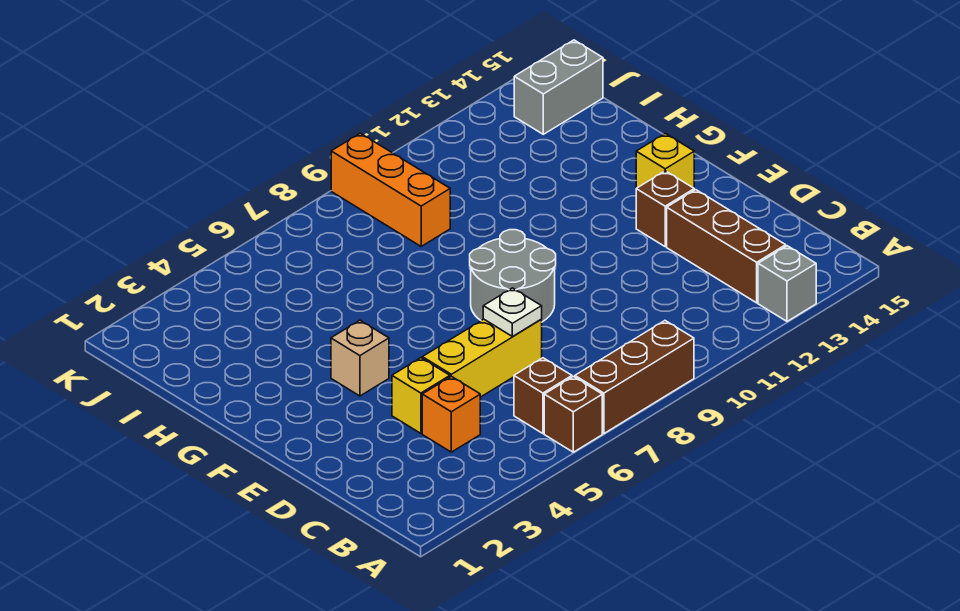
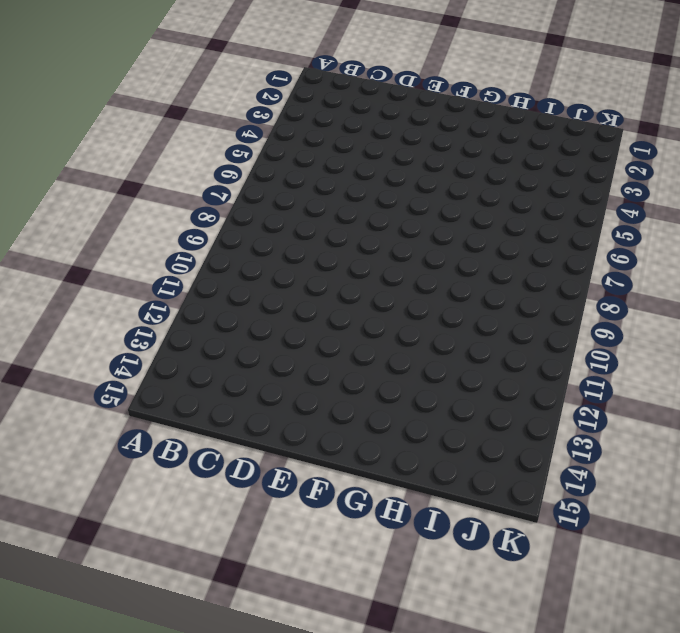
none -> brown 1x1 brick [544,377,602,452]
none -> brown 1x3 brick [575,321,694,434]
none -> grey 1x1 brick [758,246,816,321]

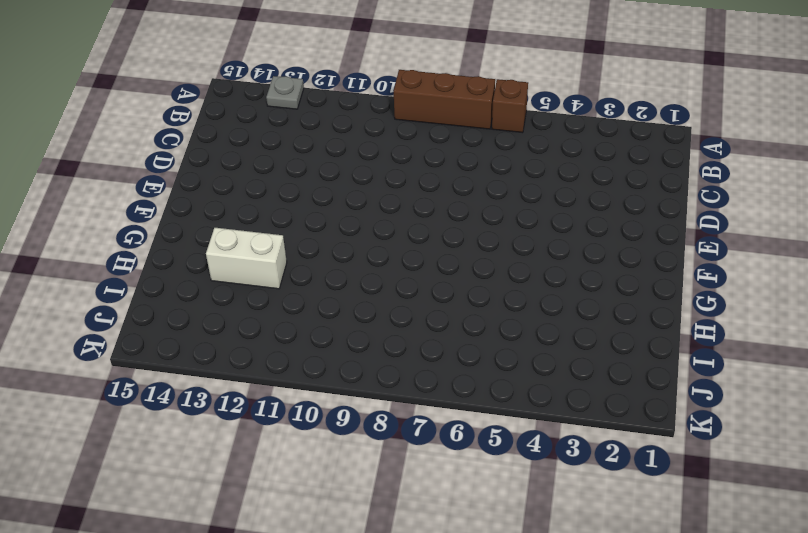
grey 1x1 plate [266,76,304,109] -> grey 1x1 brick [758,246,816,321]
white 1x2 brick [206,228,287,289] -> none
none -> brown 1x1 brick [514,358,572,433]
none -> brown 1x3 brick [667,190,786,303]
none -> orange 1x1 brick [422,376,480,452]

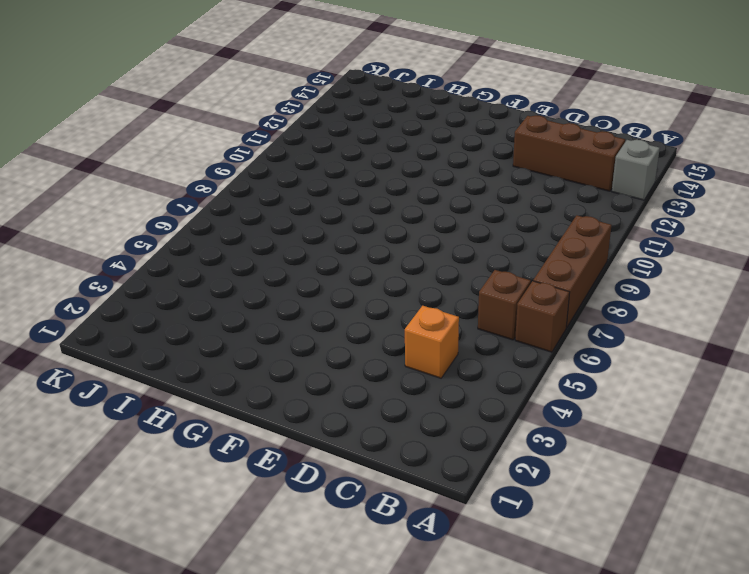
none -> yellow 1x1 brick [392,358,450,433]
none -> yellow 1x3 brick [422,319,542,397]
none -> grey 2x2 round brick [470,230,556,322]

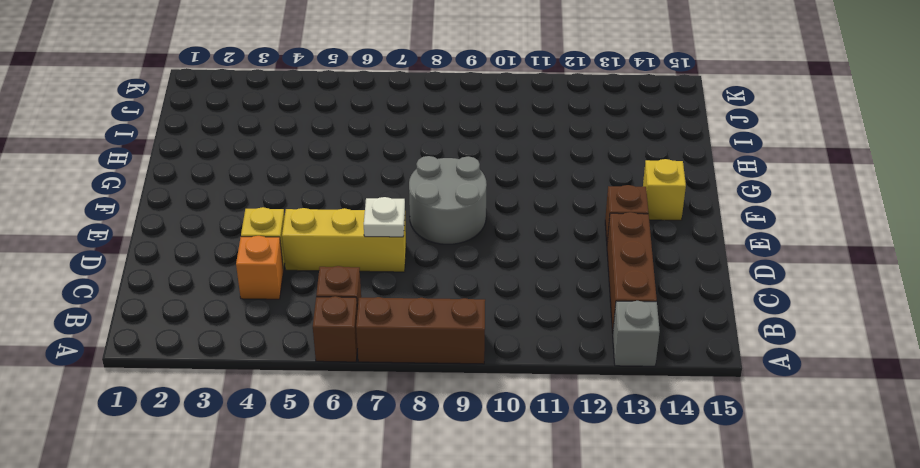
none -> tan 1x1 brick [331,320,389,396]
none -> orange 1x3 brick [331,133,450,246]
none -> grey 1x2 brick [514,40,603,134]

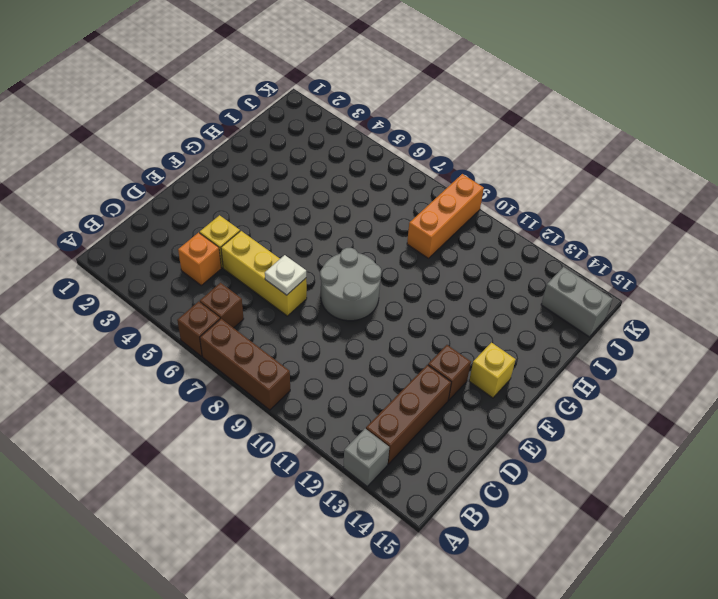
none -> tan 1x1 brick [331,320,389,396]

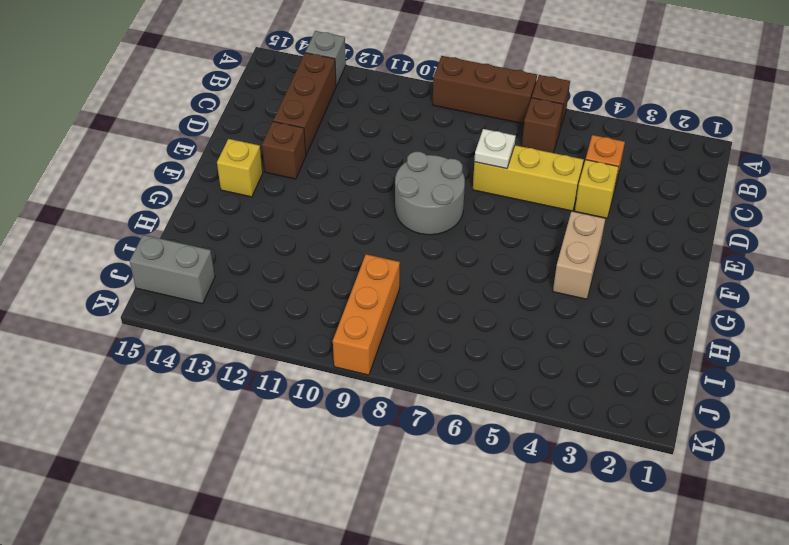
tan 1x2 brick [553,211,605,299] -> tan 1x1 brick [331,320,389,396]

